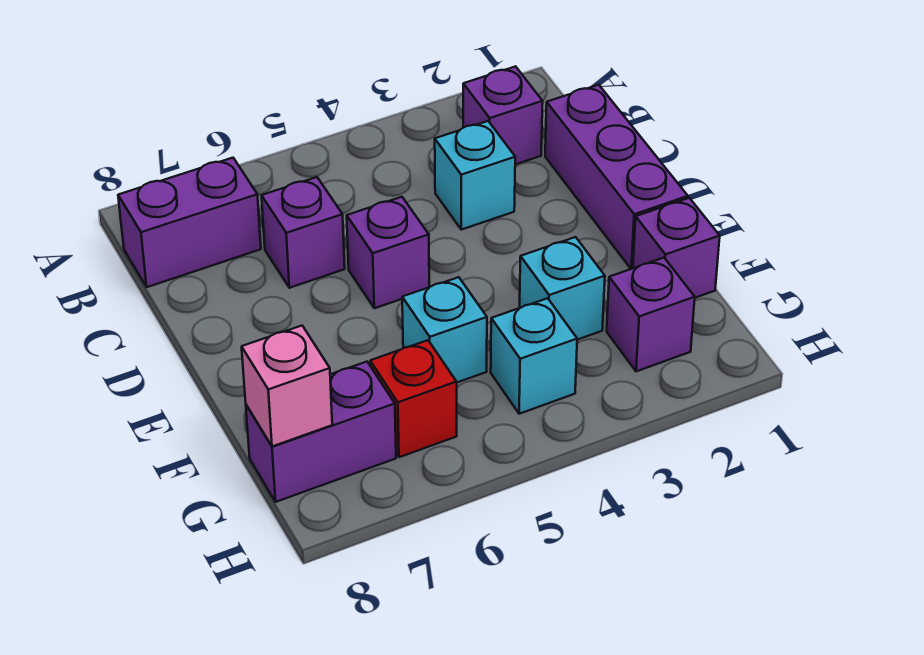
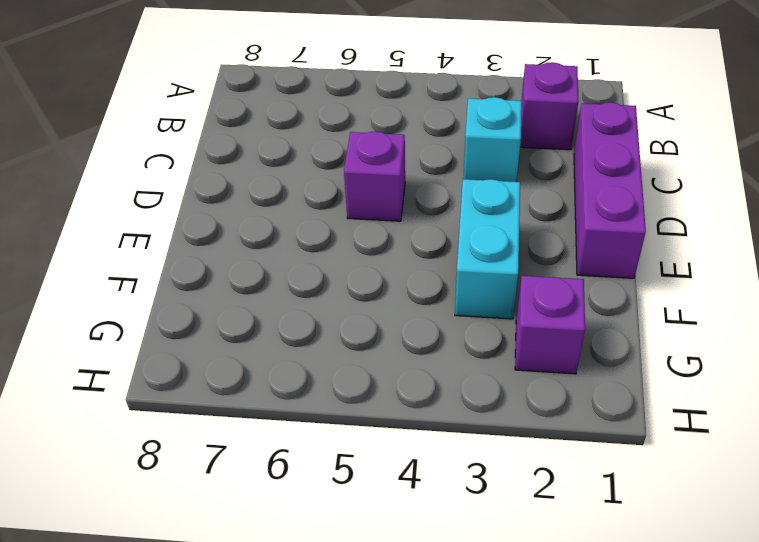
cyan 1x2 brick [455,179,520,319] -> cyan 1x1 brick [520,237,605,340]
none -> purple 1x2 brick [118,158,261,287]
none -> purple 1x1 brick [262,177,345,288]
none -> purple 1x1 brick [633,198,720,298]

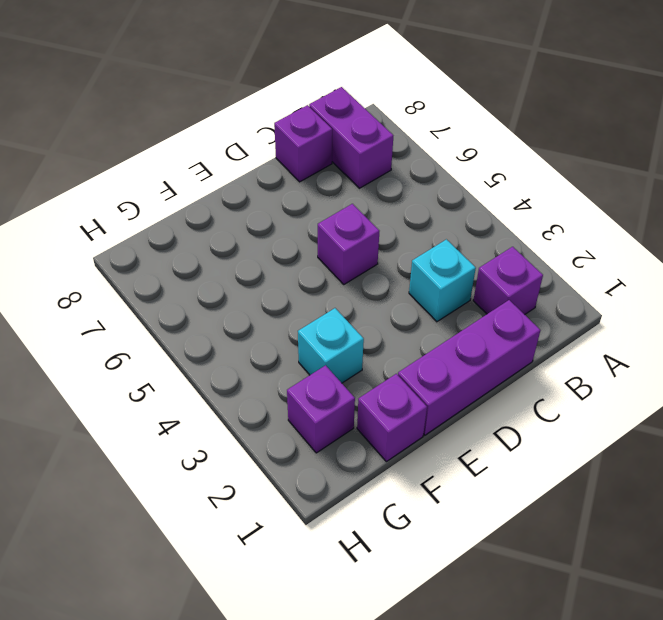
purple 1x1 brick [274,105,332,182] -> purple 1x1 brick moved to [262,177,345,288]
none -> cyan 1x1 brick [402,277,487,382]
none -> cyan 1x1 brick [491,298,577,414]
none -> red 1x1 brick [370,340,457,457]

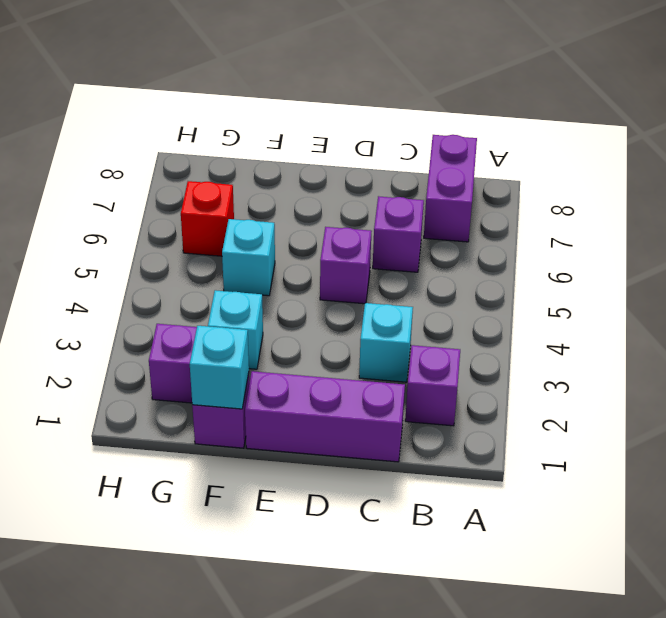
cyan 1x1 brick [190,326,249,409] -> cyan 1x1 brick moved to [491,298,577,414]
none -> purple 1x2 brick [246,362,396,502]
none -> pink 1x1 brick [242,326,332,446]

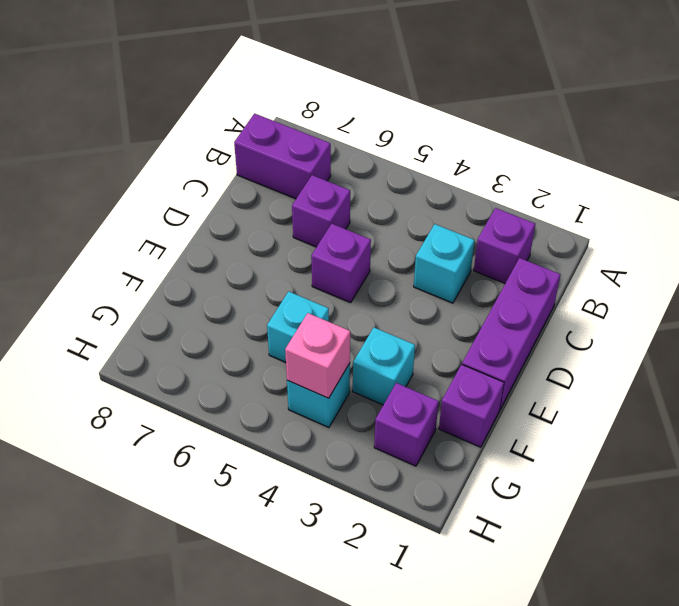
pink 1x1 brick [285,313,350,398] -> pink 1x1 brick moved to [242,326,332,446]
none -> red 1x1 brick [370,340,457,457]
none -> purple 1x2 brick [246,362,396,502]

